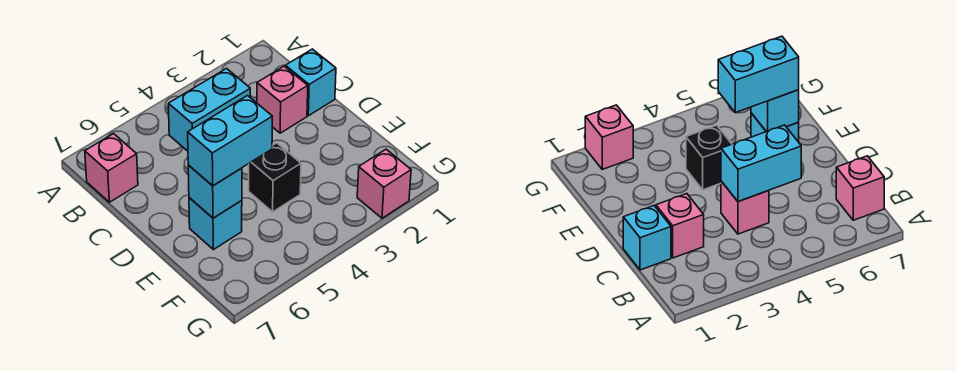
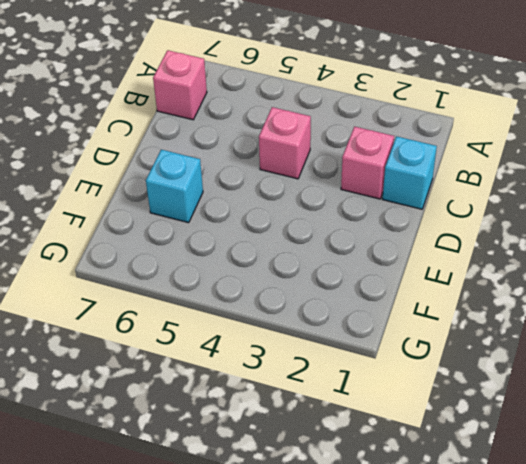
none -> black 1x1 brick [249,143,301,212]
none -> pink 1x1 brick [357,149,411,218]

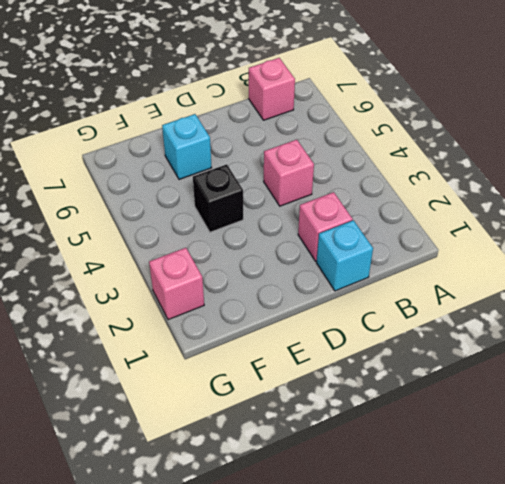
none -> cyan 1x2 brick [168,69,250,151]
none -> cyan 1x1 brick [188,165,242,218]

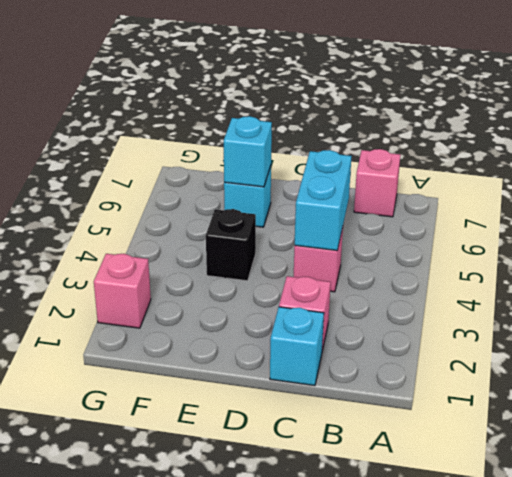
none -> cyan 1x2 brick [188,96,272,186]

